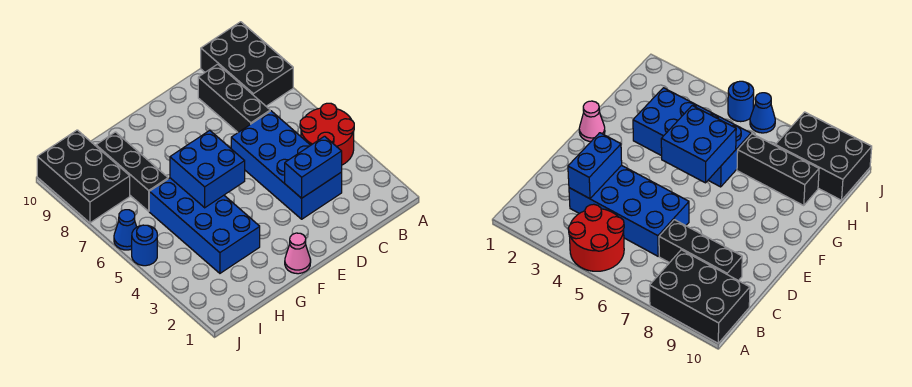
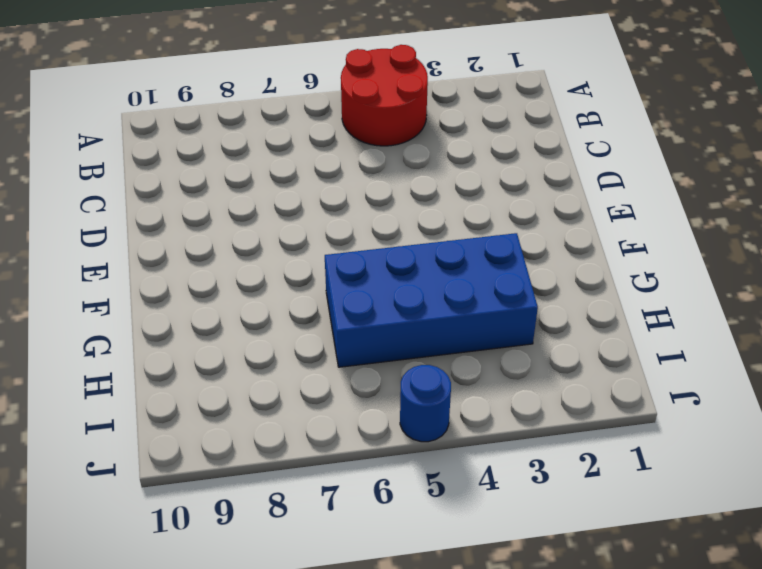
none -> black 2x3 brick [201,22,293,106]
none -> blue 2x4 brick [231,111,342,219]
none -> black 1x3 brick [198,64,270,132]

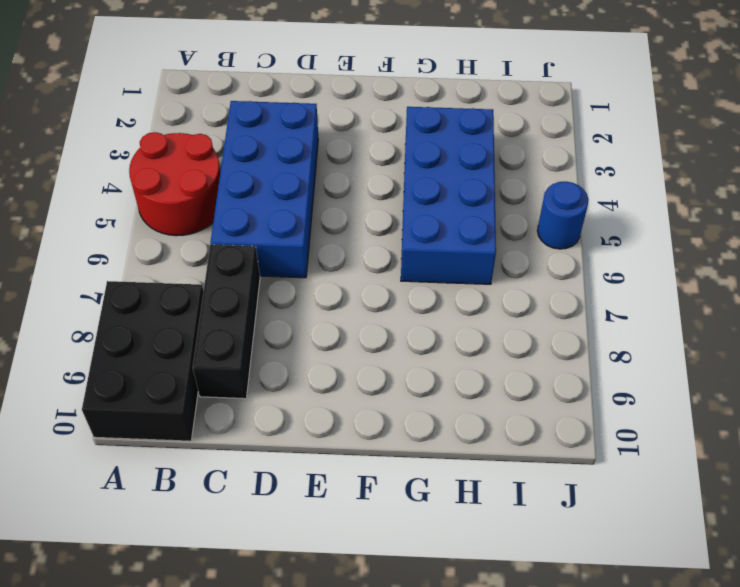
none -> pink 1x1 cone [285,233,311,274]
none -> black 1x3 brick [96,132,168,211]
none -> black 2x3 brick [37,130,130,223]

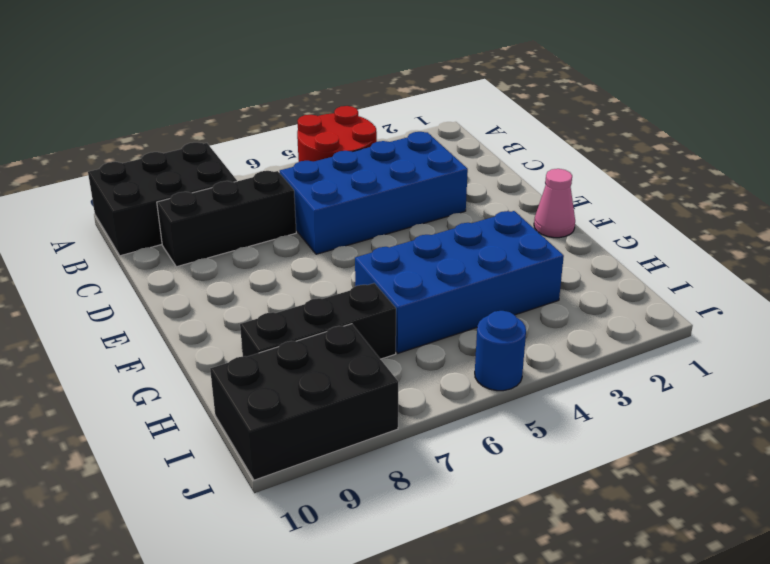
none -> blue 1x1 cone [114,210,137,250]
none -> blue 1x2 brick [285,136,342,198]
none -> blue 2x2 brick [170,130,245,208]

